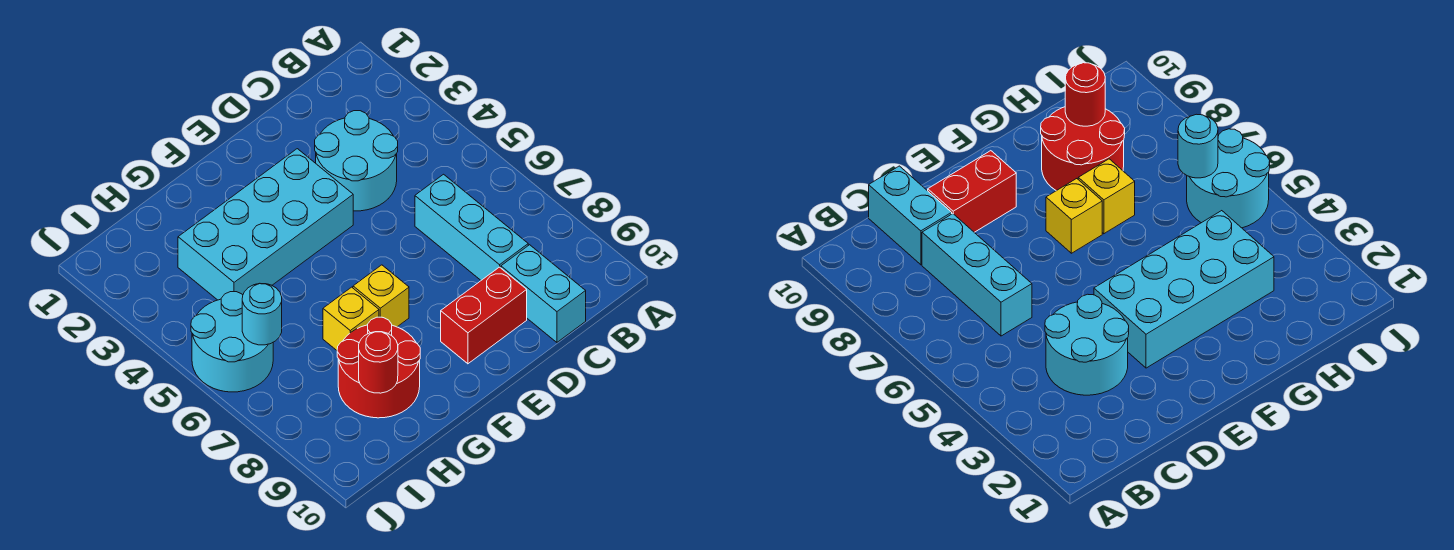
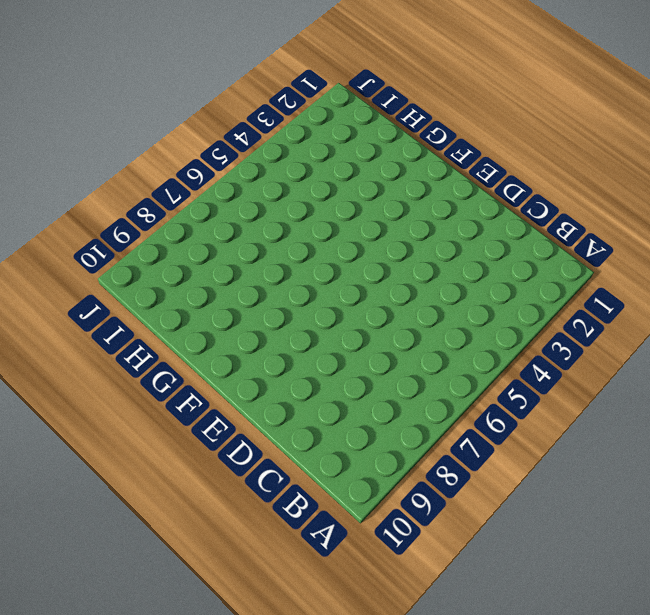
none -> cyan 2x2 round brick [315,111,398,211]
none -> cyan 1x3 brick [415,174,528,280]

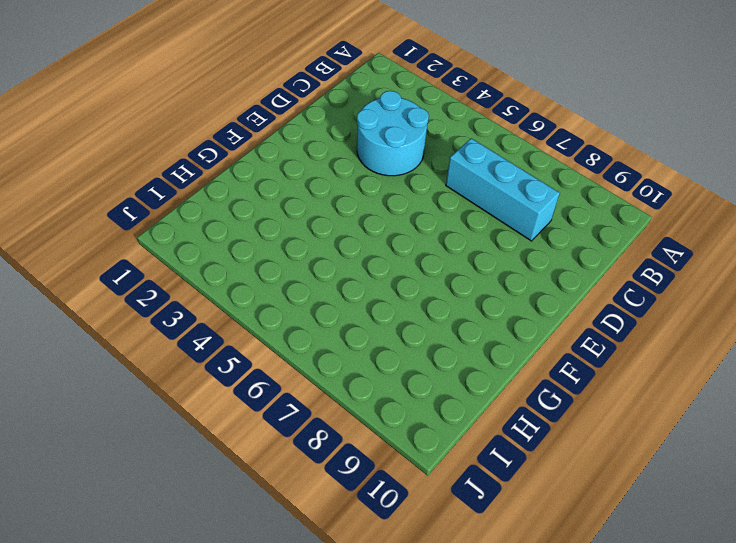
none -> cyan 1x2 brick [501,245,586,342]
none -> red 1x2 brick [441,267,527,364]

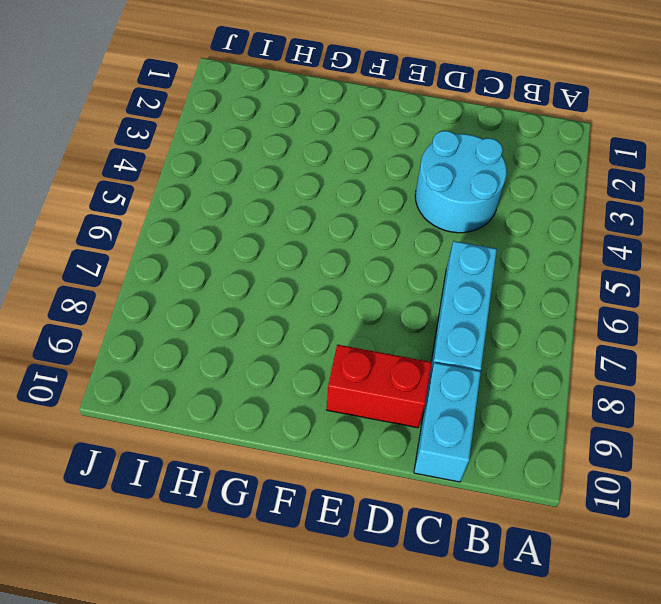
none -> cyan 2x4 brick [178,149,353,300]
none -> yellow 1x1 brick [353,265,409,327]

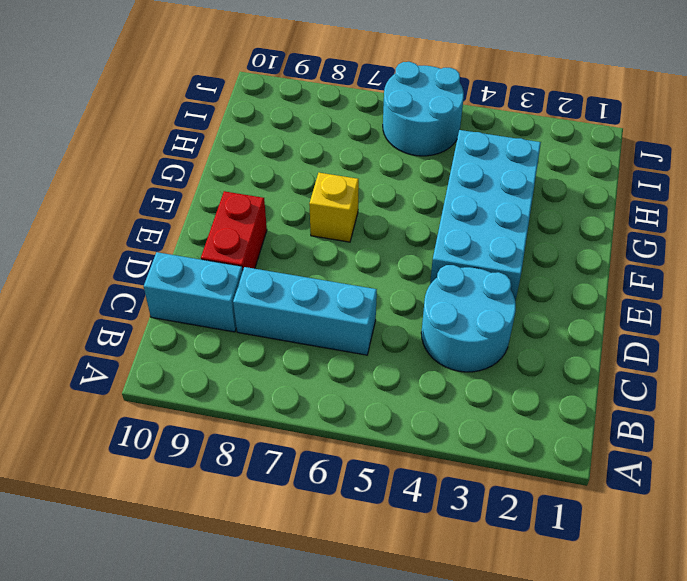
none -> yellow 1x1 brick [323,287,379,350]
none -> red 2x2 round brick [337,317,420,418]

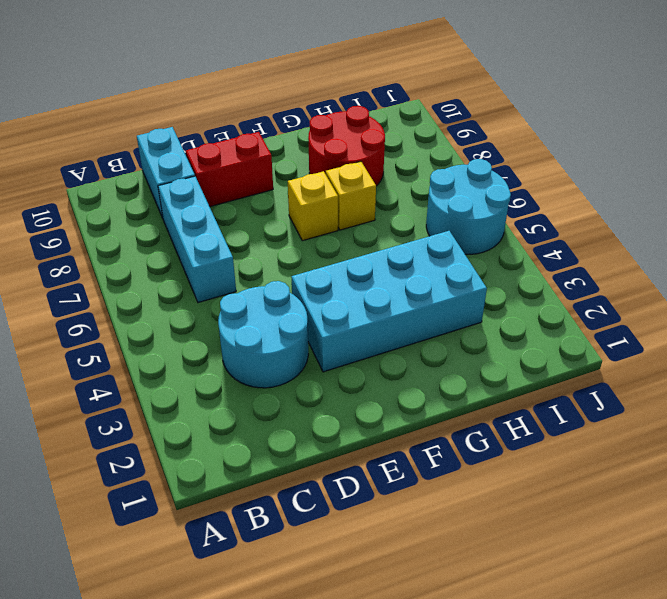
none -> red 1x1 round brick [359,332,398,393]
none -> cyan 1x1 round brick [242,284,282,345]

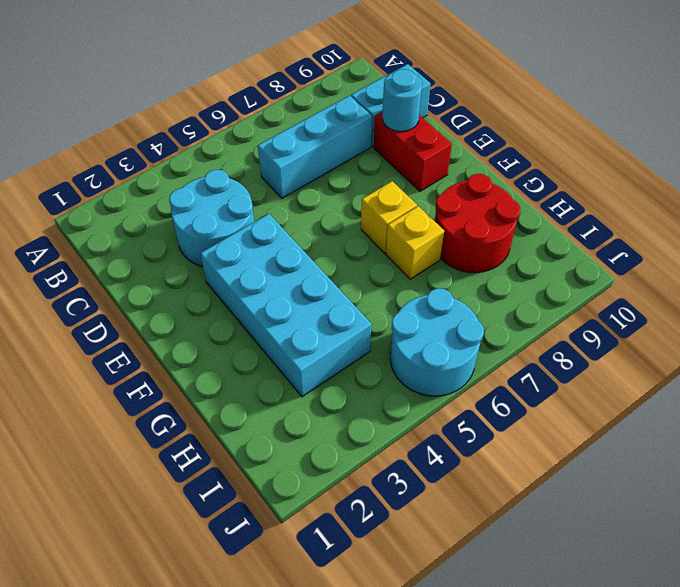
cyan 1x1 round brick [382,69,422,132] -> cyan 1x1 round brick moved to [242,284,282,345]
none -> red 1x1 round brick [359,332,398,393]

